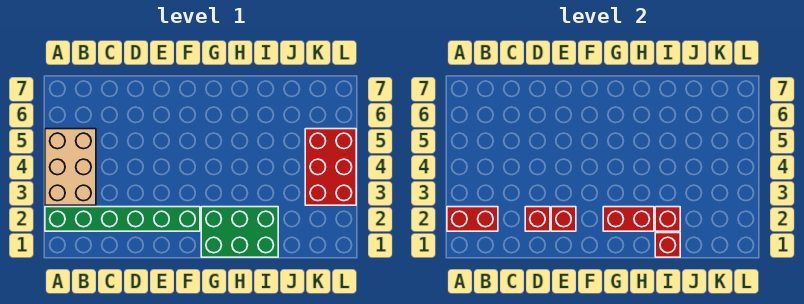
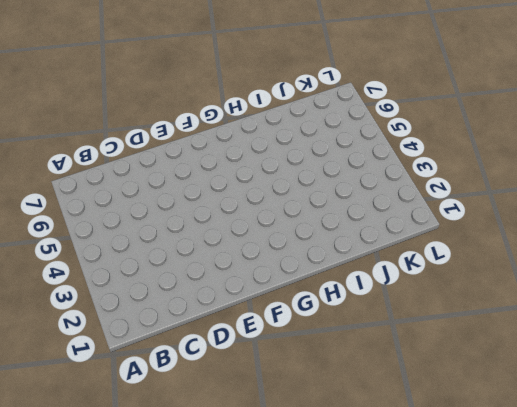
none -> green 1x6 brick [45,207,200,231]
none -> tan 2x3 brick [45,129,96,205]

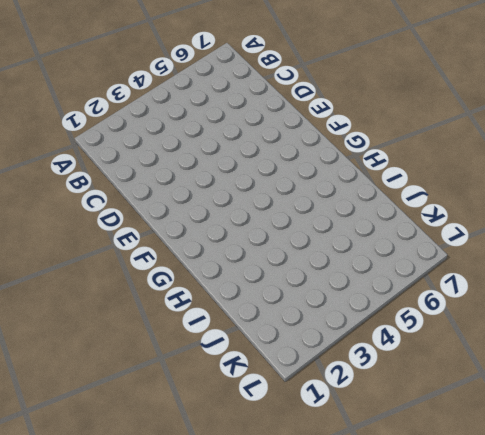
none -> green 1x6 brick [45,207,200,231]
none -> tan 2x3 brick [45,129,96,205]

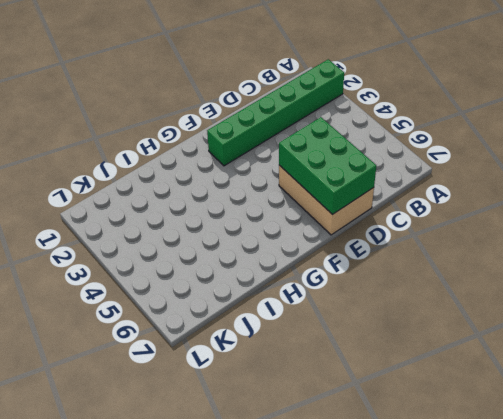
tan 2x3 brick [279,165,374,235] -> tan 2x3 brick moved to [45,129,96,205]
green 2x3 brick [279,117,376,215] -> green 2x3 brick turned to [201,207,278,257]
none -> red 2x3 brick [305,129,356,205]
none -> red 1x2 brick [447,207,498,231]

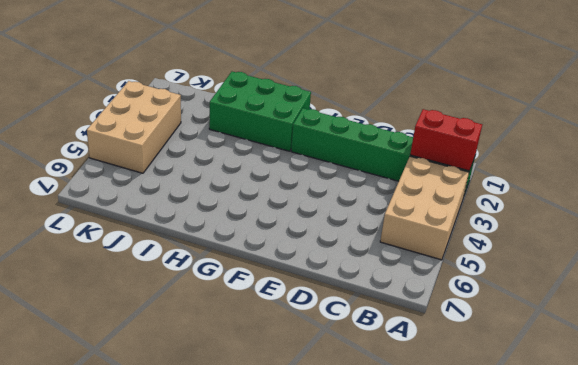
tan 2x3 brick [87,81,181,173] -> red 2x3 brick [305,129,356,205]
none -> red 1x1 brick [525,207,550,231]
none -> red 1x1 brick [551,207,576,231]

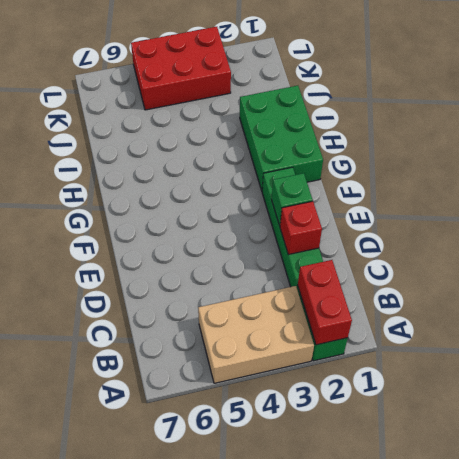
green 1x1 brick [272,173,313,226] -> red 1x1 brick [551,207,576,231]
none -> red 1x2 brick [603,207,654,231]
none -> red 1x1 brick [655,233,680,257]

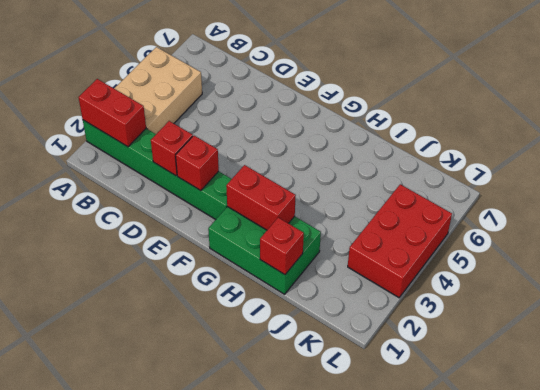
none -> red 1x1 brick [655,207,680,231]

